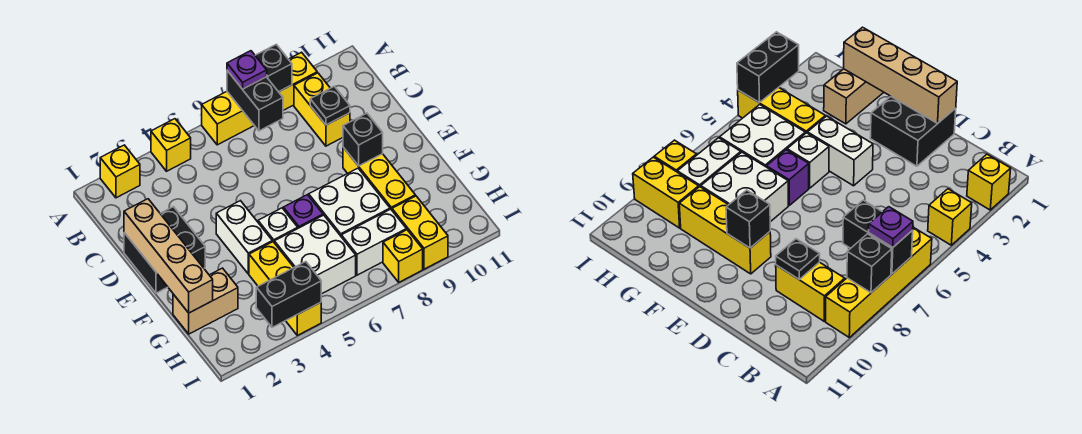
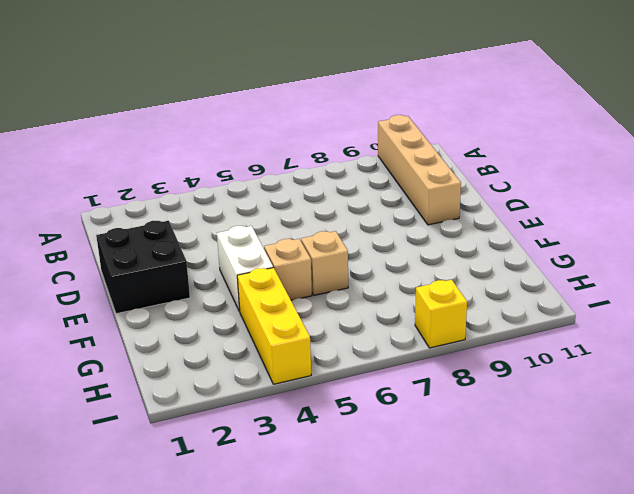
tan 1x4 brick [378,115,461,225] -> tan 1x4 brick moved to [124,199,213,313]
tan 1x1 brick [264,239,312,300] -> white 1x1 brick [258,208,298,242]
tan 1x1 brick [301,231,348,295] -> purple 1x1 brick [283,195,323,228]
none -> yellow 1x1 brick [100,145,140,198]
none -> yellow 1x1 brick [151,119,191,171]
none -> yellow 1x4 brick [202,52,317,145]

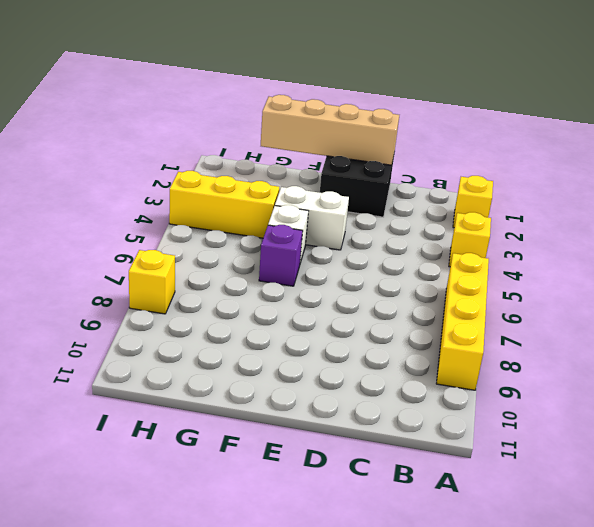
none -> yellow 1x2 brick [294,73,350,146]
none -> yellow 1x3 brick [343,147,415,210]
none -> white 2x2 brick [309,168,390,236]

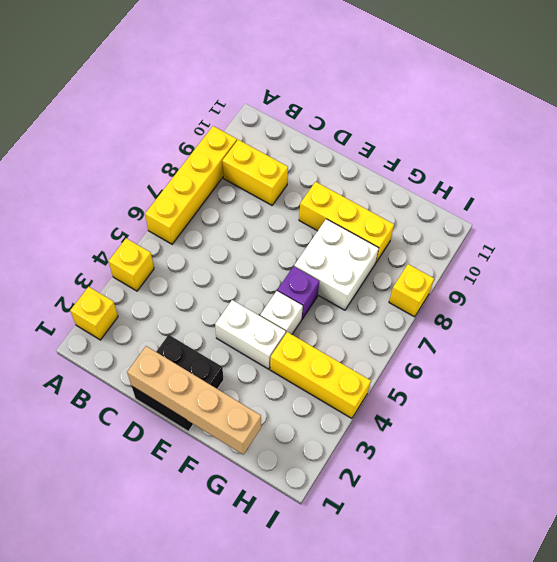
none -> tan 1x2 brick [173,268,238,334]
none -> white 2x2 brick [274,215,356,294]
none -> white 1x2 brick [341,209,406,275]

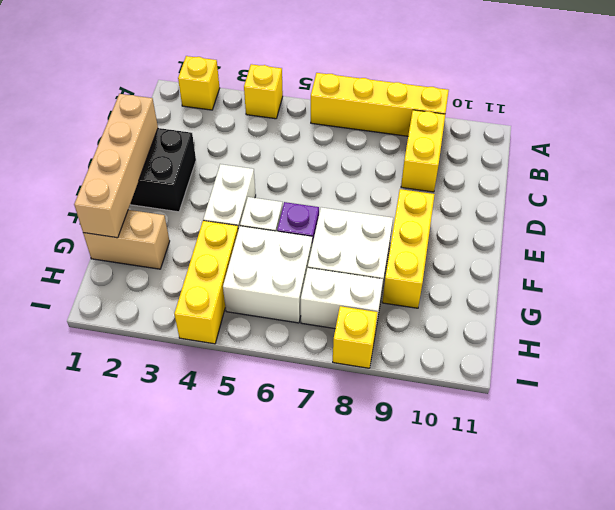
none -> yellow 1x2 brick [392,196,448,269]
none -> black 1x2 brick [227,71,283,131]
none -> black 1x1 brick [255,44,292,92]

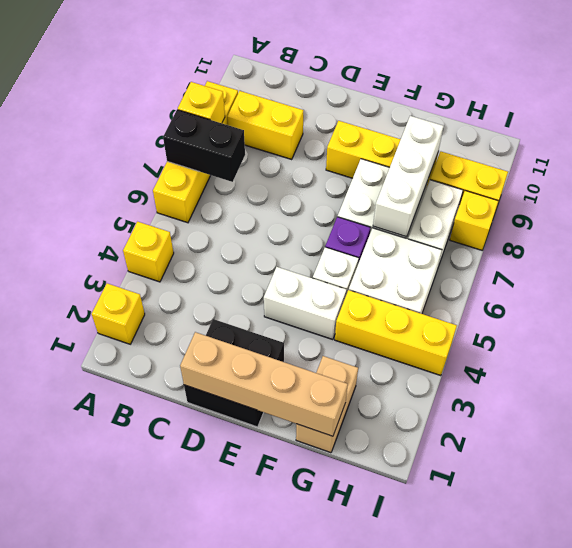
yellow 1x1 brick [178,82,225,123] -> black 1x1 brick [255,44,292,92]
white 1x3 brick [373,116,443,237] -> none
none -> black 1x1 plate [310,86,350,125]
none -> black 1x1 brick [343,113,383,166]
none -> black 1x2 brick [256,262,321,327]

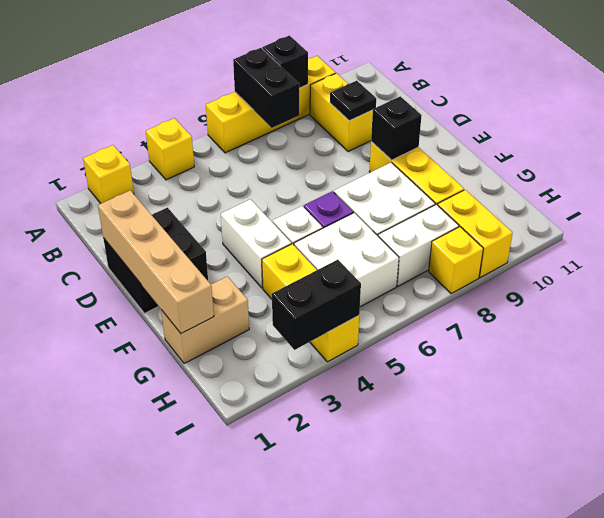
none -> purple 1x1 plate [227,51,267,89]

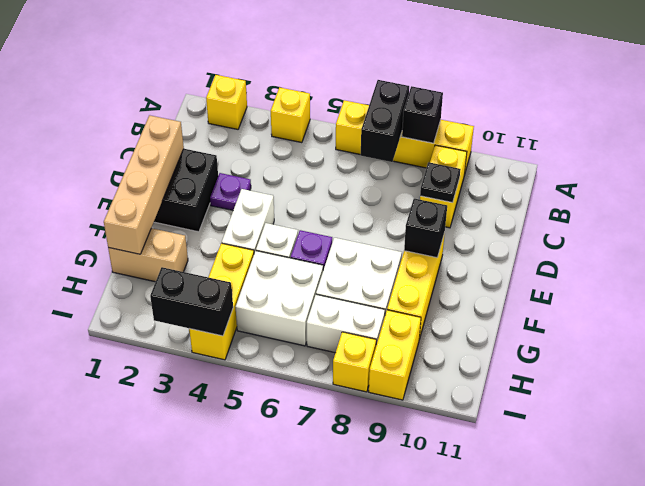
purple 1x1 plate [210,173,251,210] -> purple 1x1 plate moved to [227,51,267,89]

